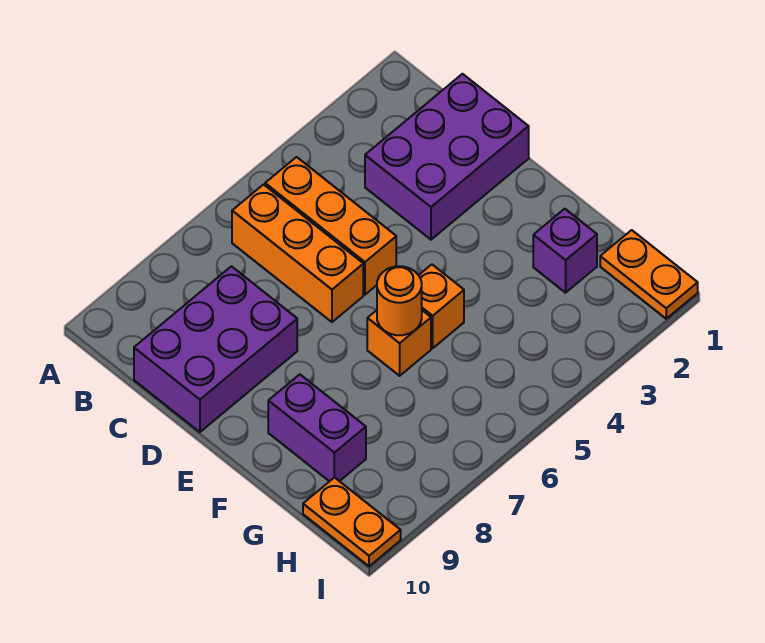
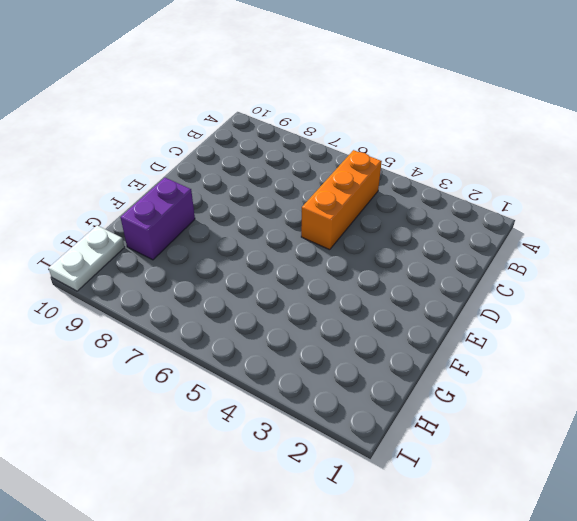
white 1x2 plate [49,225,125,291] -> orange 1x2 plate [303,477,401,566]
none -> orange 1x3 brick [232,185,363,322]
none -> purple 2x3 brick [365,74,529,240]

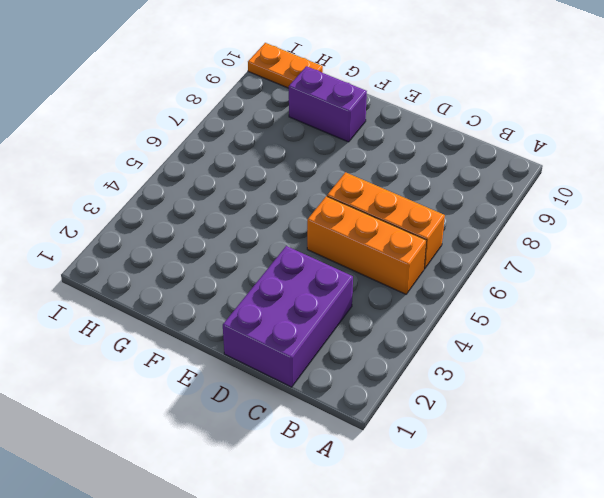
none -> purple 2x3 brick [134,266,297,432]
none -> orange 1x1 brick [419,265,464,348]

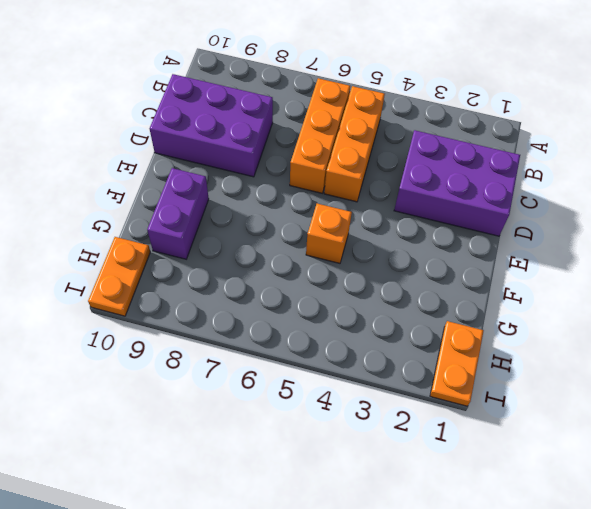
none -> orange 1x1 brick [367,310,431,376]
none -> purple 1x1 brick [533,209,597,293]

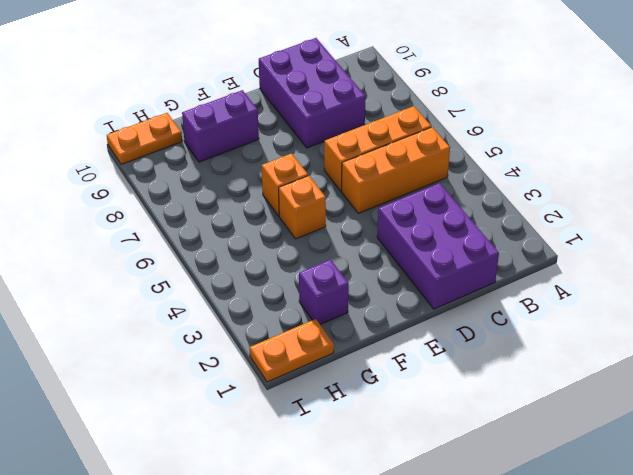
none -> orange 1x1 round brick [377,266,422,335]

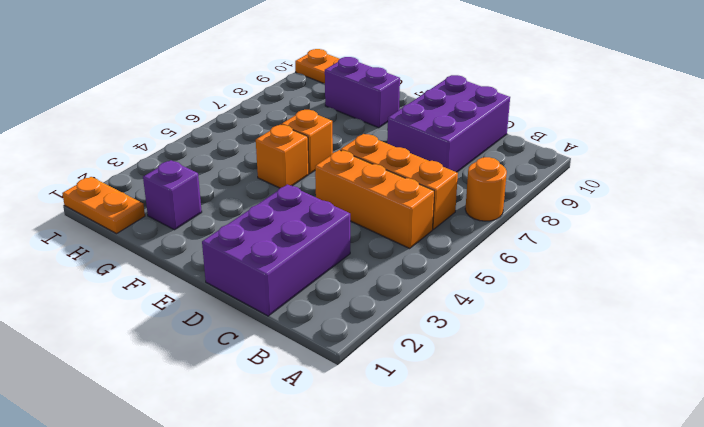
orange 1x1 round brick [465,157,507,221] -> orange 1x1 round brick moved to [377,266,422,335]

